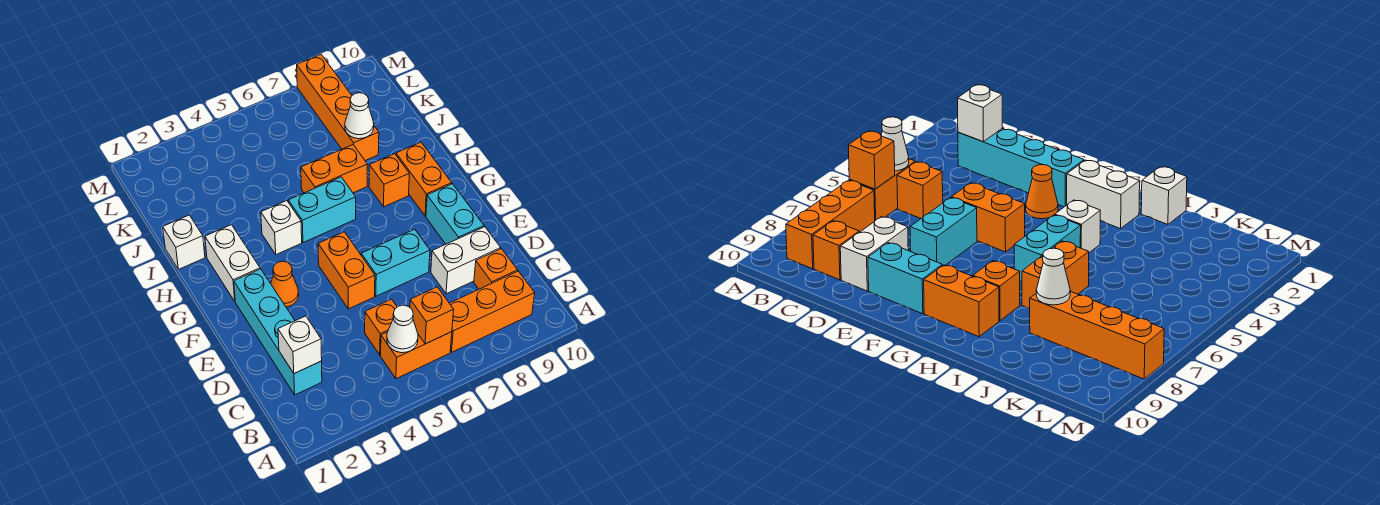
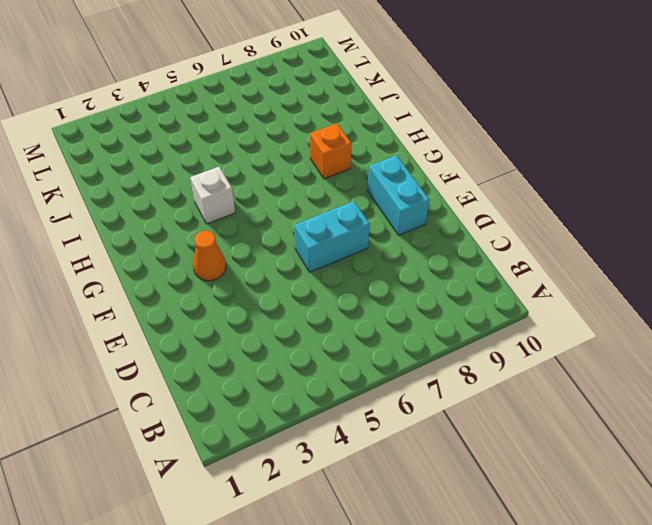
none -> orange 1x2 brick [381,332,452,379]
none -> orange 1x3 brick [450,271,535,352]
none -> cyan 1x4 brick [234,269,322,395]

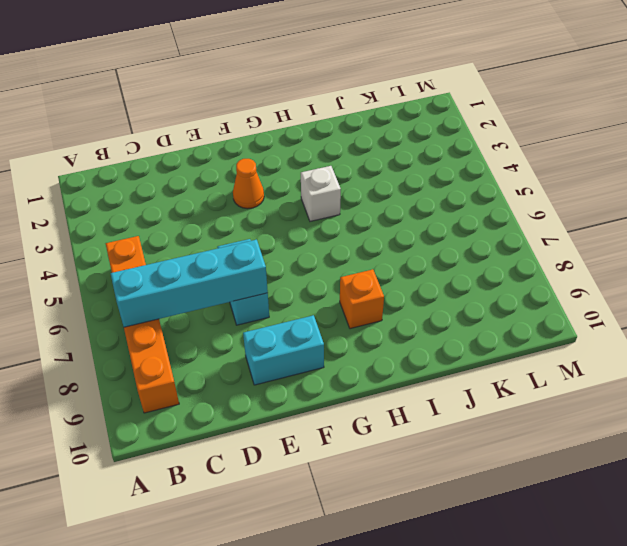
cyan 1x4 brick [111,240,268,327] -> cyan 1x4 brick moved to [234,269,322,395]
none -> orange 1x1 brick [365,299,397,355]
none -> orange 1x1 brick [474,249,518,289]
none -> white 1x2 brick [431,227,501,294]

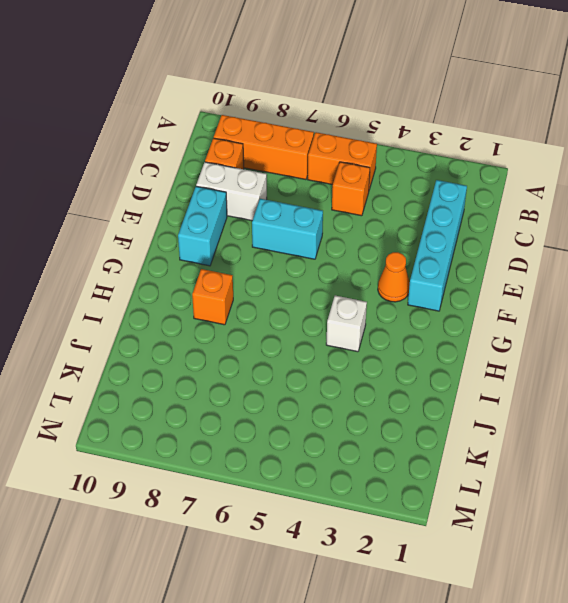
none -> orange 1x2 brick [318,232,375,309]
none -> white 1x2 brick [205,225,260,301]
none -> orange 1x2 brick [396,142,452,216]

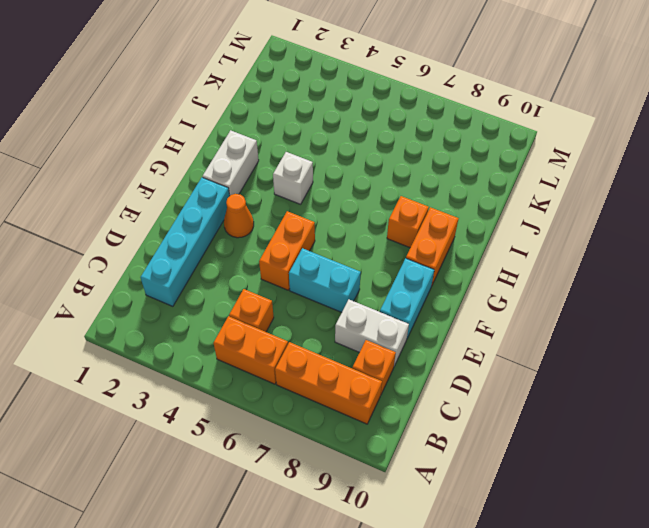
none -> cyan 1x2 brick [288,177,356,243]
none -> white 1x1 brick [163,215,205,269]
none -> orange 1x2 brick [301,145,367,193]

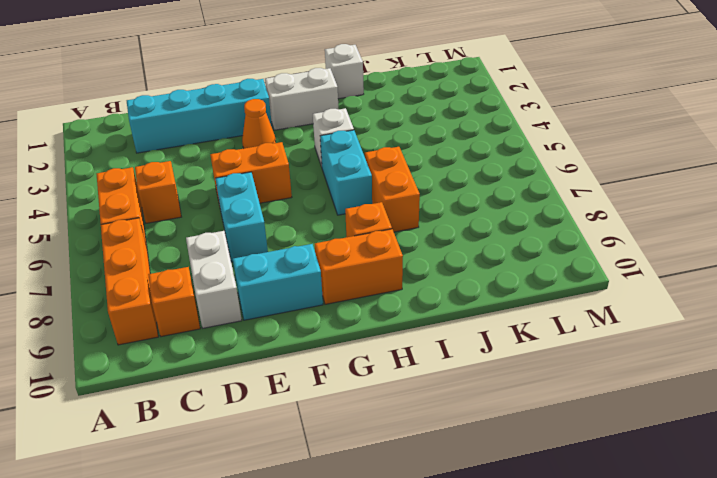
none -> orange 1x4 brick [297,55,379,161]
none -> white 1x1 cone [387,305,418,353]
none -> orange 1x1 brick [410,287,454,344]

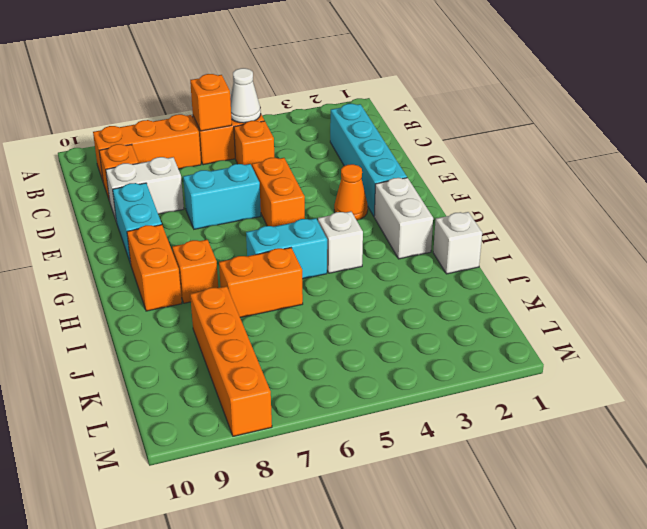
none -> white 1x1 brick [278,316,322,373]
none -> white 1x1 cone [345,93,374,139]

